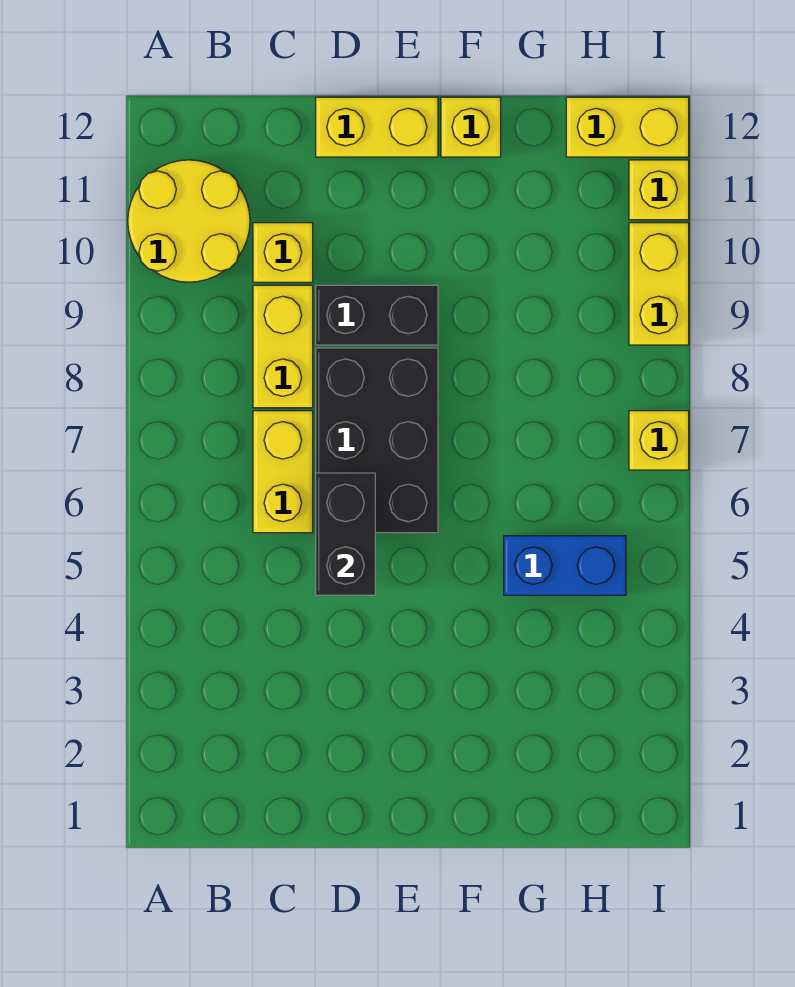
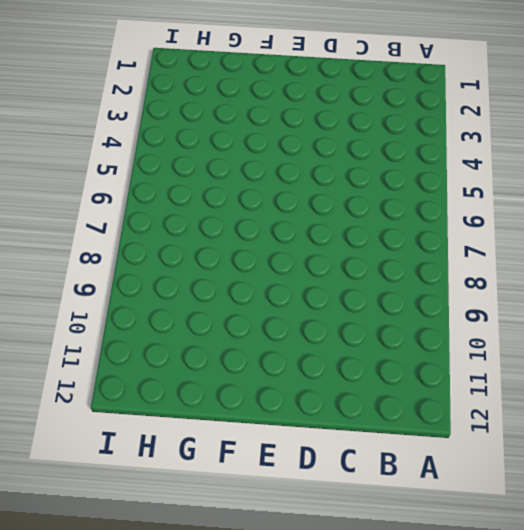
none -> yellow 2x2 round brick [128,160,250,282]
none -> yellow 1x2 brick [253,411,313,533]
none -> yellow 1x2 brick [253,285,313,408]

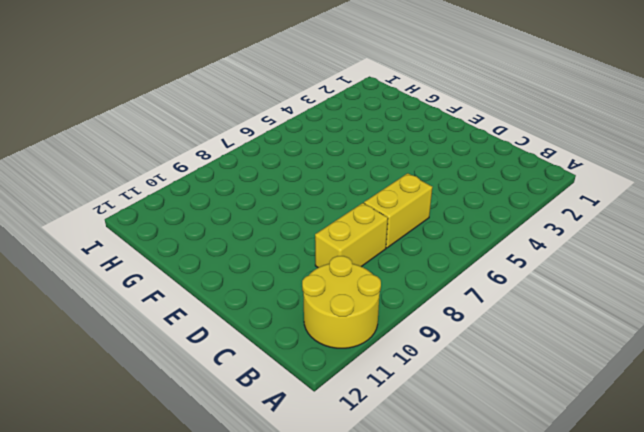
none -> yellow 1x1 brick [253,223,313,282]
none -> black 2x3 brick [316,348,438,533]
none -> black 1x2 brick [316,285,438,345]

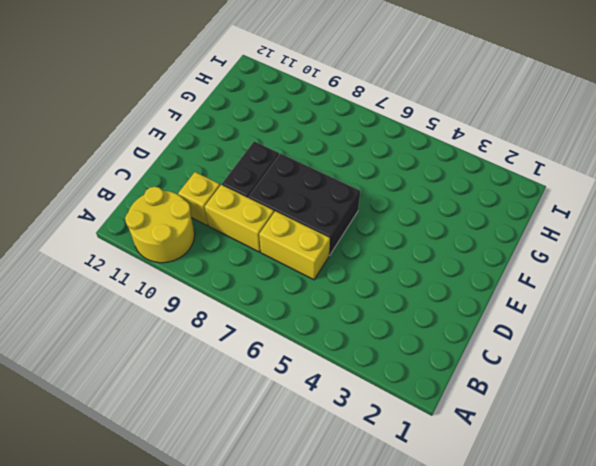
none -> yellow 1x2 brick [316,97,438,157]
none -> yellow 1x1 brick [441,97,501,157]
none -> blue 1x2 brick [504,536,626,595]

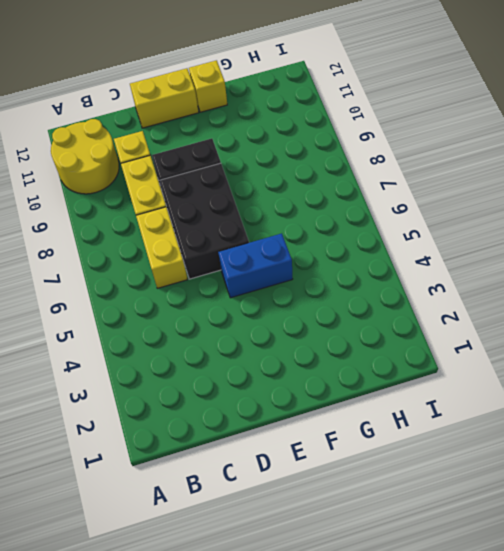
blue 1x2 brick [218,233,293,298] -> blue 1x2 brick moved to [504,536,626,595]
none -> yellow 1x2 brick [566,97,689,157]
none -> yellow 1x1 brick [629,411,689,470]
none -> yellow 1x2 brick [629,223,689,345]

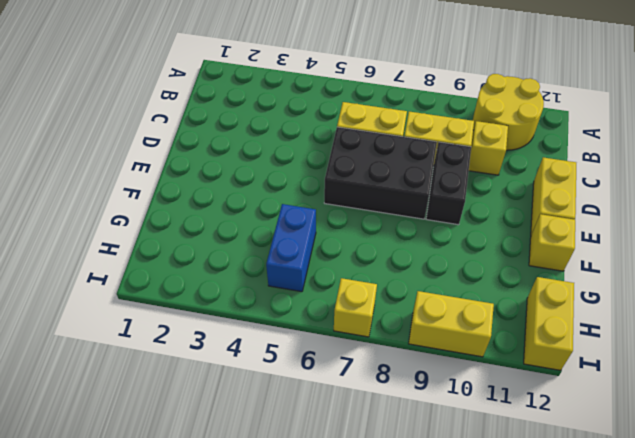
none -> yellow 1x1 brick [629,160,689,220]
none -> black 1x2 brick [316,473,375,595]

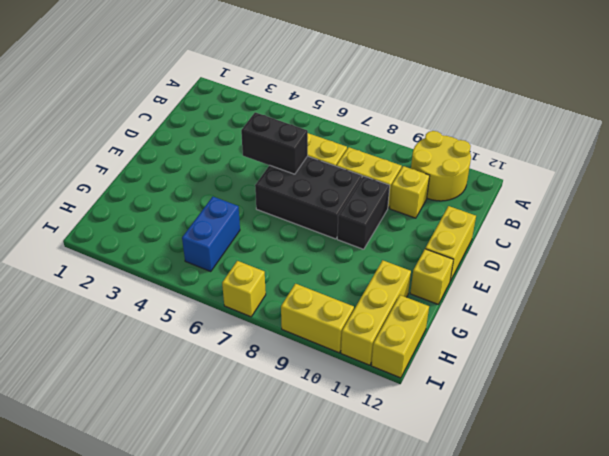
yellow 1x3 brick [341,260,411,365] -> yellow 1x1 brick [629,160,689,220]

